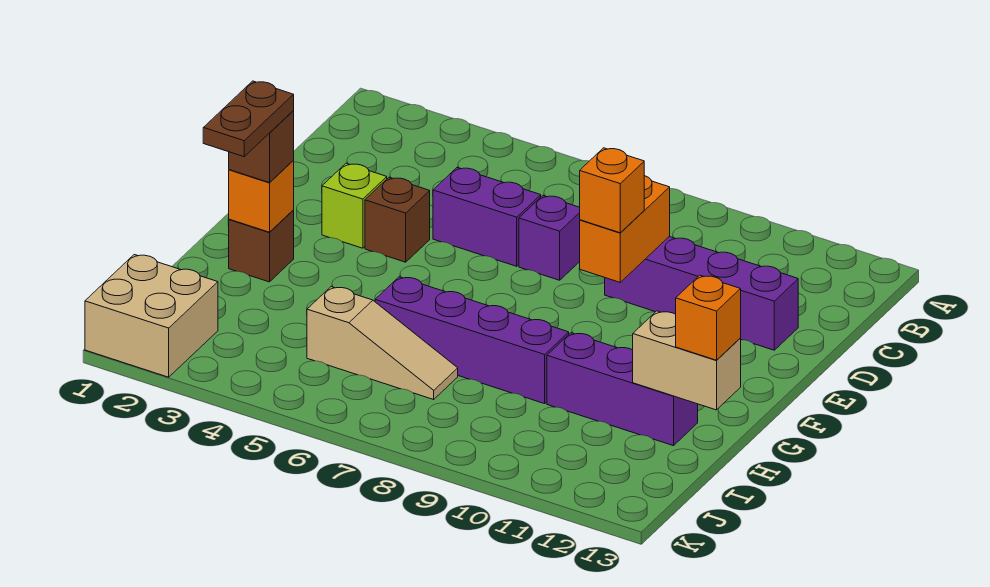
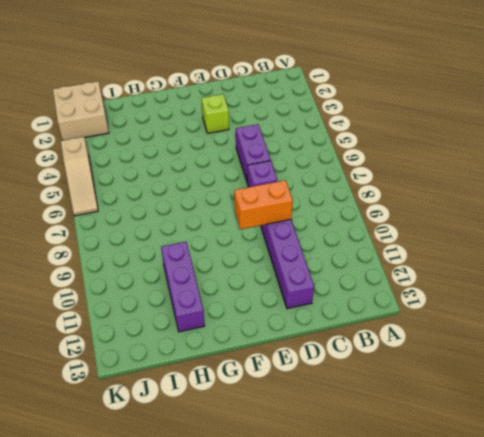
tan 1x3 slope [61,137,98,216] -> tan 1x3 slope moved to [307,287,458,399]
none -> brown 1x1 brick [365,177,430,262]
none -> brown 1x1 brick [229,211,294,282]
none -> purple 1x4 brick [375,277,569,404]

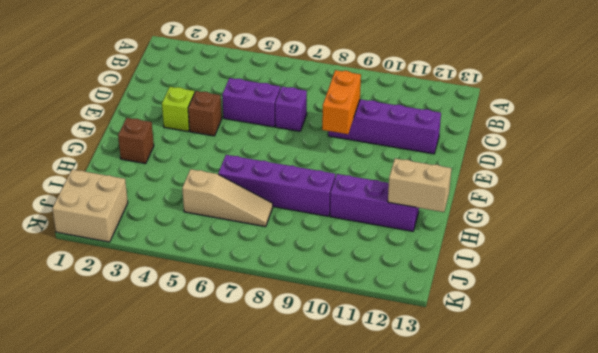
none -> orange 1x1 brick [228,161,294,232]
none -> orange 1x1 brick [580,148,644,233]
none -> brown 1x1 brick [229,111,294,183]

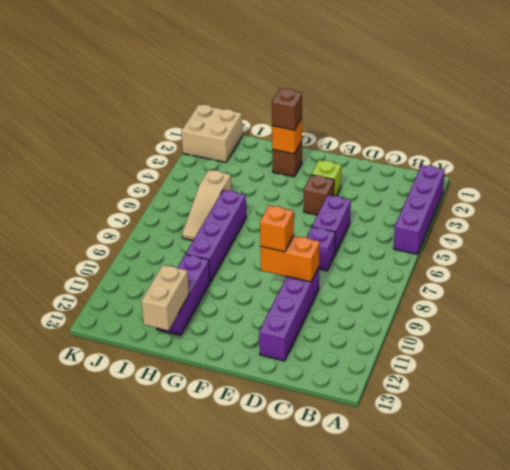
purple 1x4 brick [394,165,445,254] -> none
none -> orange 1x1 brick [676,275,741,360]
none -> brown 1x2 plate [203,81,294,157]

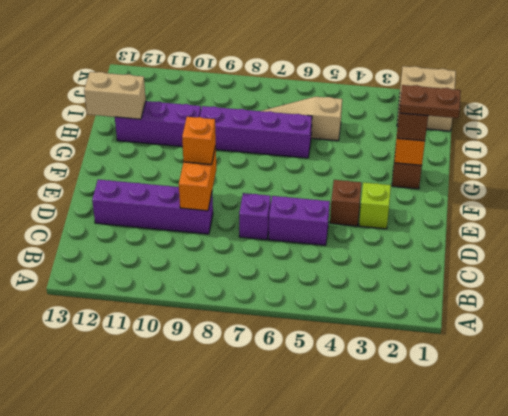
brown 1x2 plate [400,85,461,118] -> brown 1x2 plate turned to [203,81,294,157]
none -> orange 1x1 brick [676,275,741,360]

